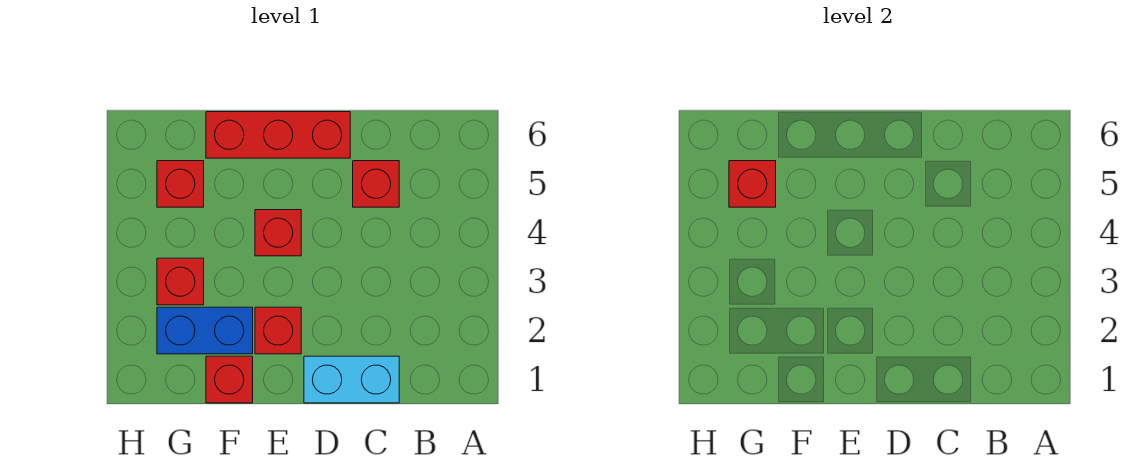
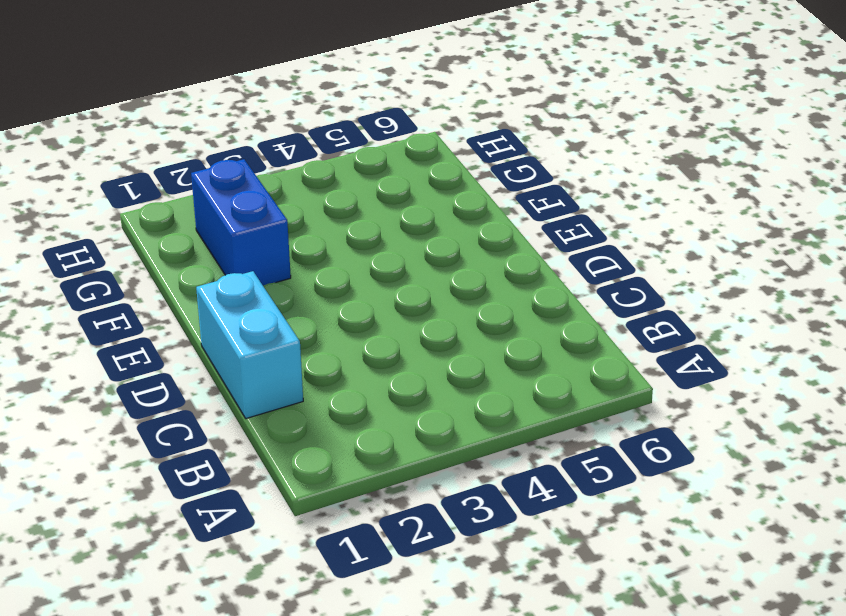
none -> red 1x1 brick [353,161,399,207]
none -> red 1x3 brick [206,112,350,158]

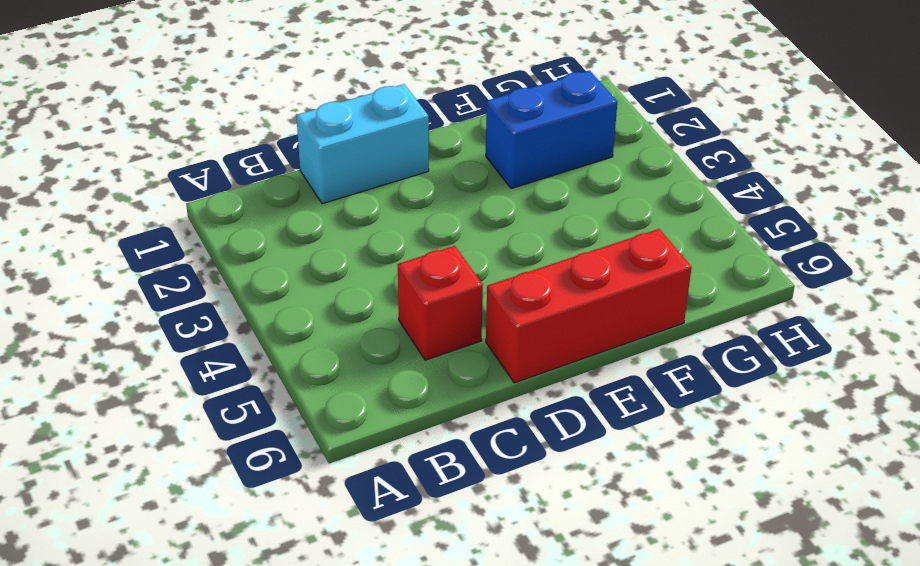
none -> red 1x1 brick [255,307,301,354]
none -> red 1x1 brick [255,210,301,256]

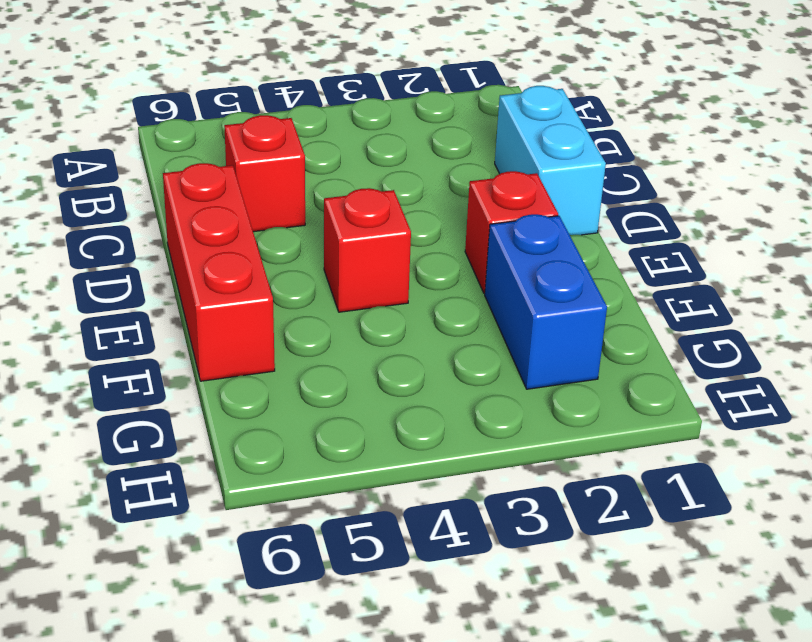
none -> red 1x1 brick [206,356,253,403]
none -> red 1x1 brick [157,258,204,305]

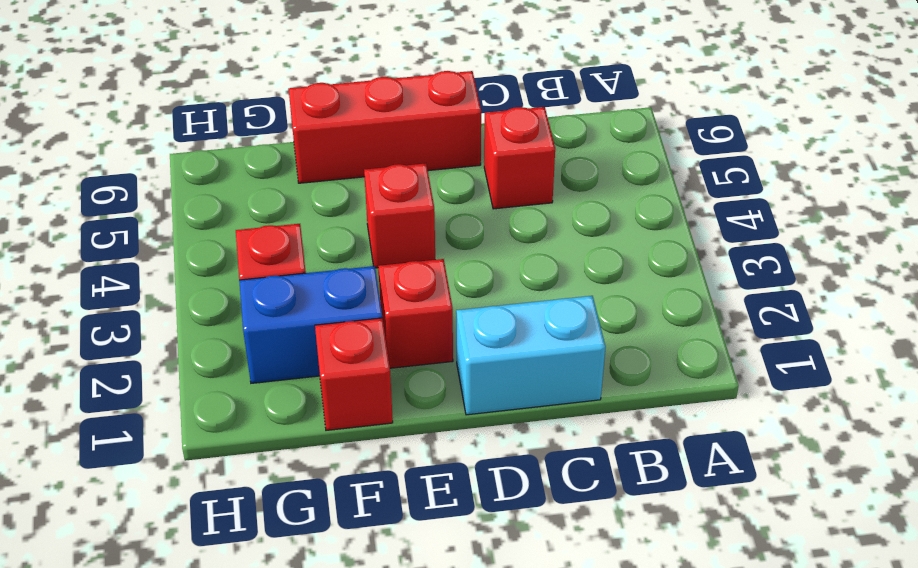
none -> red 1x1 brick [157,161,204,207]
none -> red 1x1 brick [729,161,776,207]

